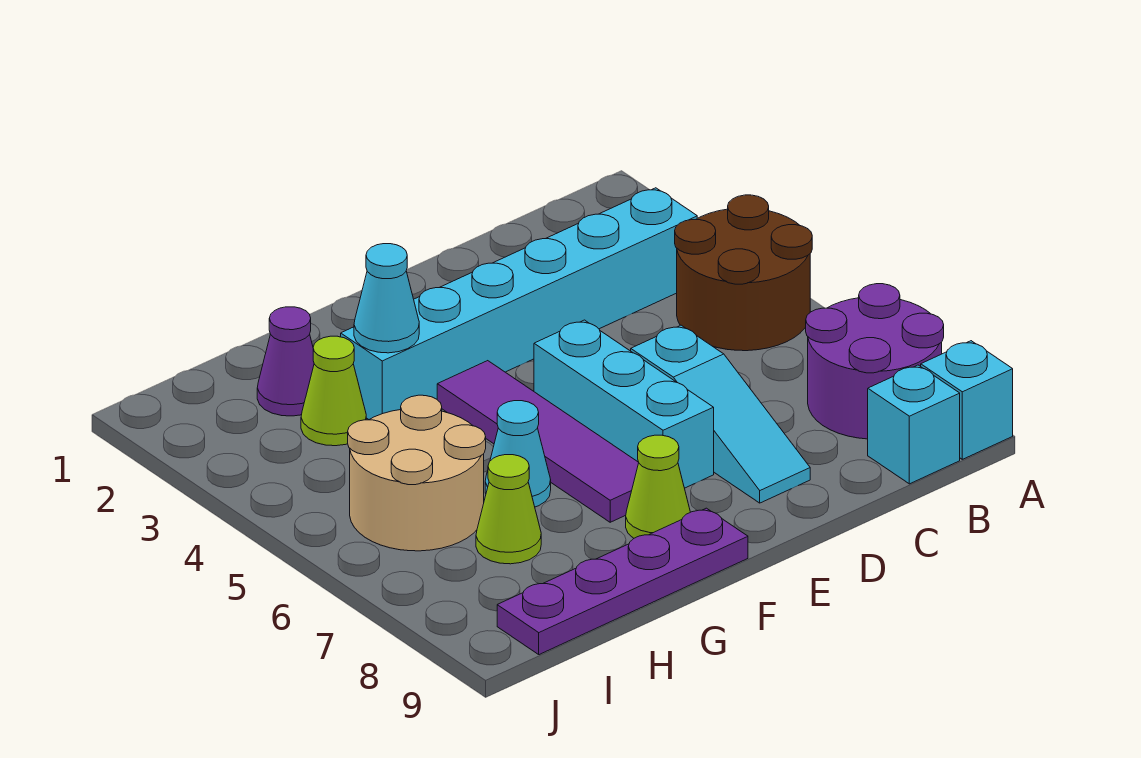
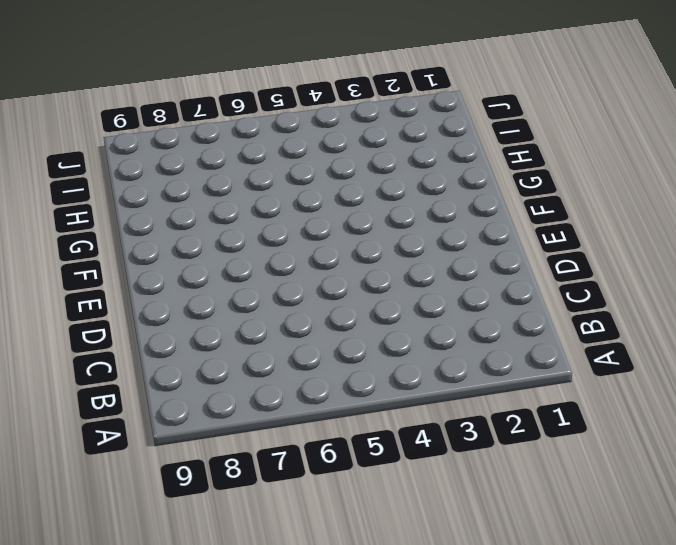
none -> brown 2x2 round brick [675,195,812,351]
none -> purple 2x2 round brick [806,284,944,439]
none -> cyan 1x1 brick [921,341,1013,459]

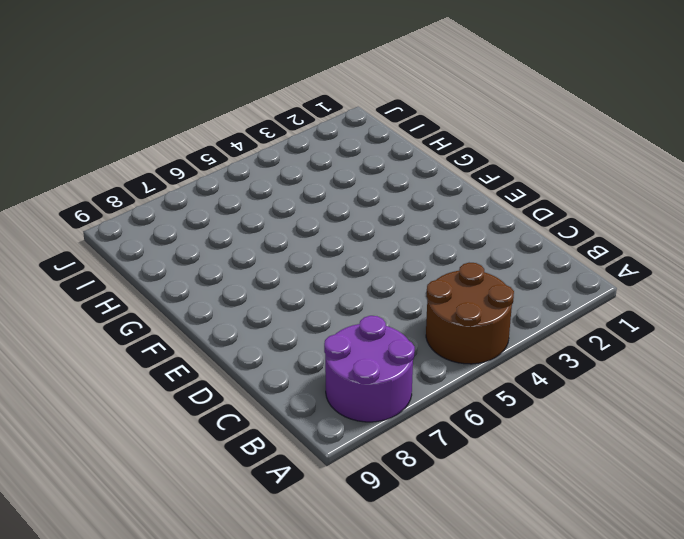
none -> cyan 1x1 brick [921,341,1013,459]
none -> cyan 1x6 brick [341,188,697,419]
none -> cyan 1x1 brick [868,365,960,484]

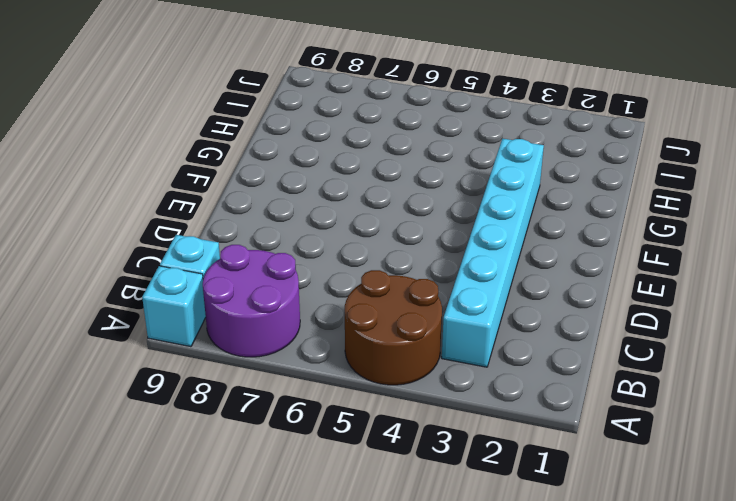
none -> cyan 1x3 slope [631,325,810,503]
none -> cyan 1x3 brick [534,320,714,488]
none -> purple 1x4 tile [437,361,639,522]

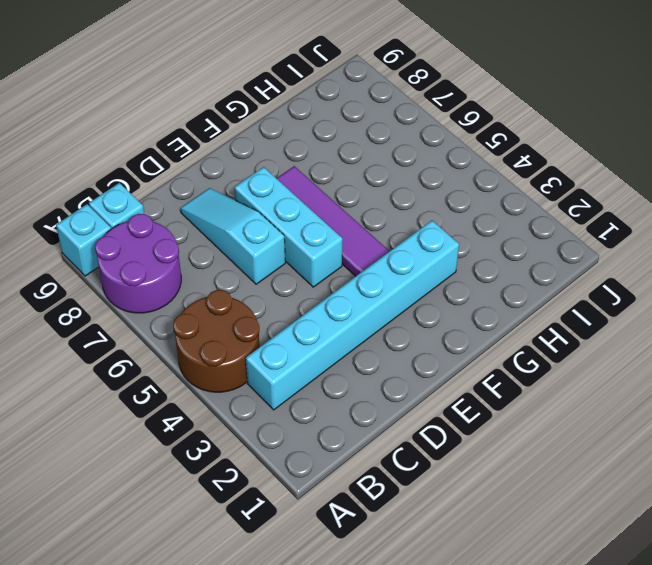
none -> lime 1x1 cone [626,435,690,538]
none -> purple 1x4 plate [497,508,748,655]
none -> cyan 1x1 cone [485,401,551,507]

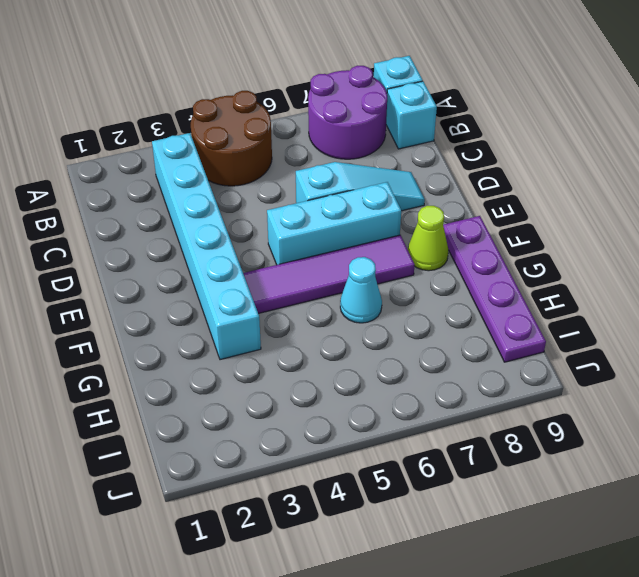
none -> purple 1x1 cone [257,307,314,416]
none -> lime 1x1 cone [301,336,366,446]
none -> tan 2x2 round brick [348,395,486,551]

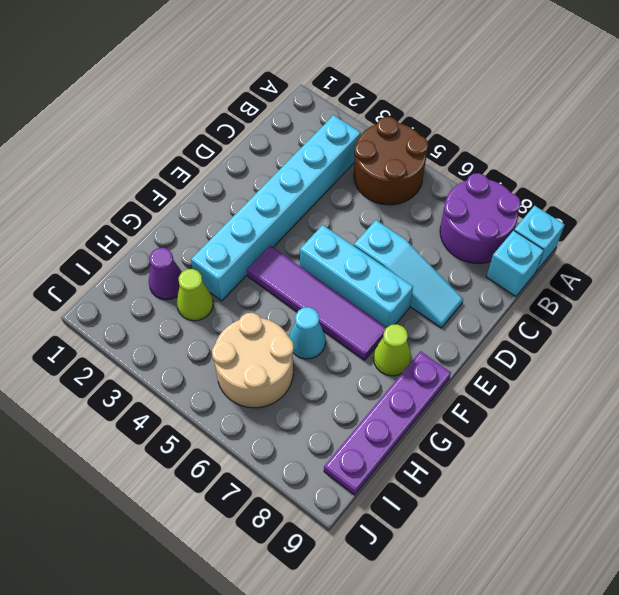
none -> lime 1x1 cone [476,455,541,564]
none -> cyan 1x1 cone [354,244,419,353]

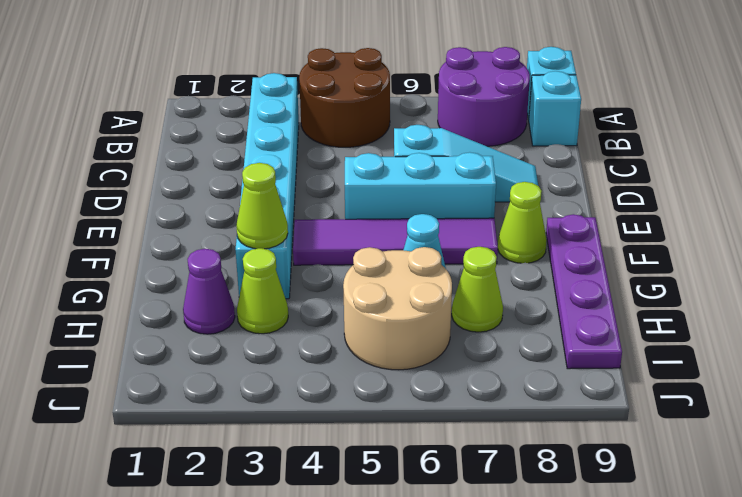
lime 1x1 cone [236,163,288,249] -> cyan 1x1 cone [354,244,419,353]

